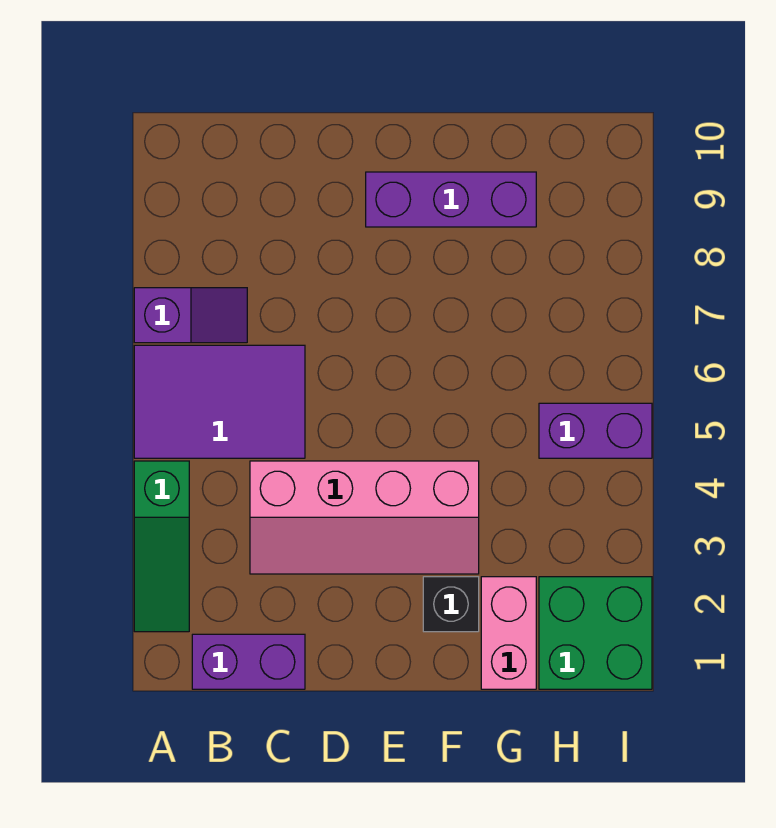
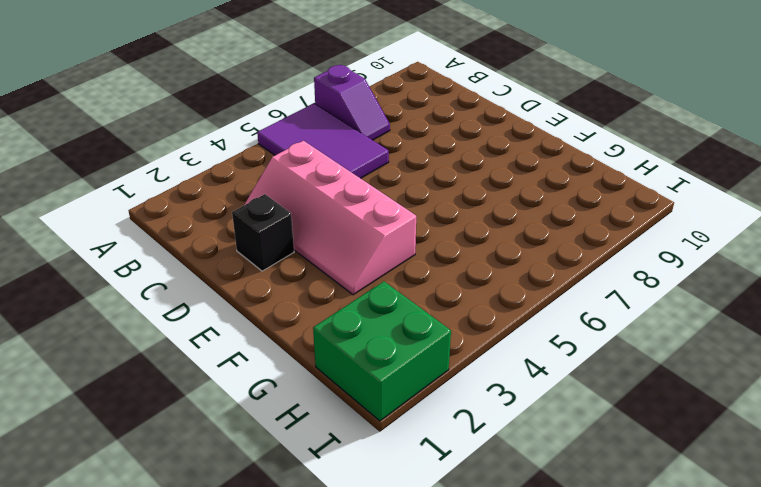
black 1x1 brick [232,194,294,271] -> black 1x1 brick moved to [423,577,479,632]
none -> green 1x3 slope [134,461,189,632]
none -> purple 1x2 brick [192,634,305,689]

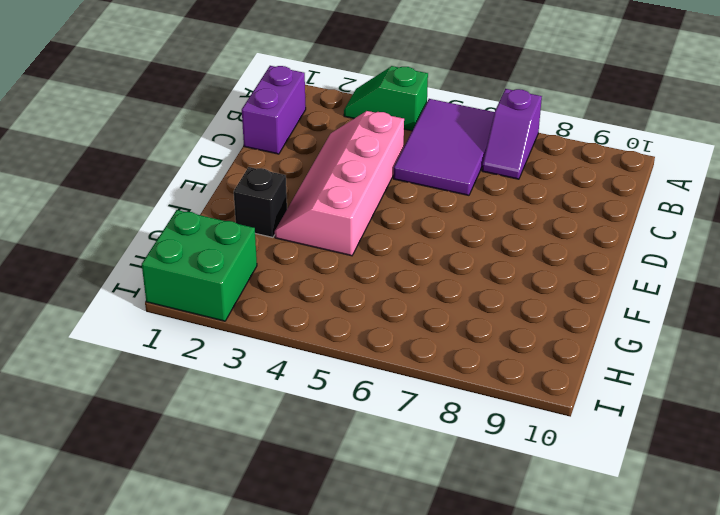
green 1x2 slope [344,66,428,131] -> green 1x3 slope [134,461,189,632]
none -> purple 1x3 brick [366,172,536,227]
none -> pink 1x2 brick [481,577,536,689]

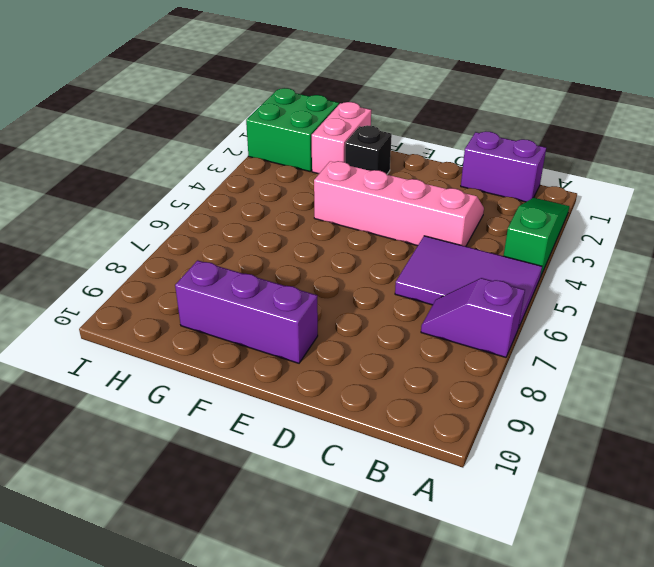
none -> purple 1x2 brick [539,403,652,458]

